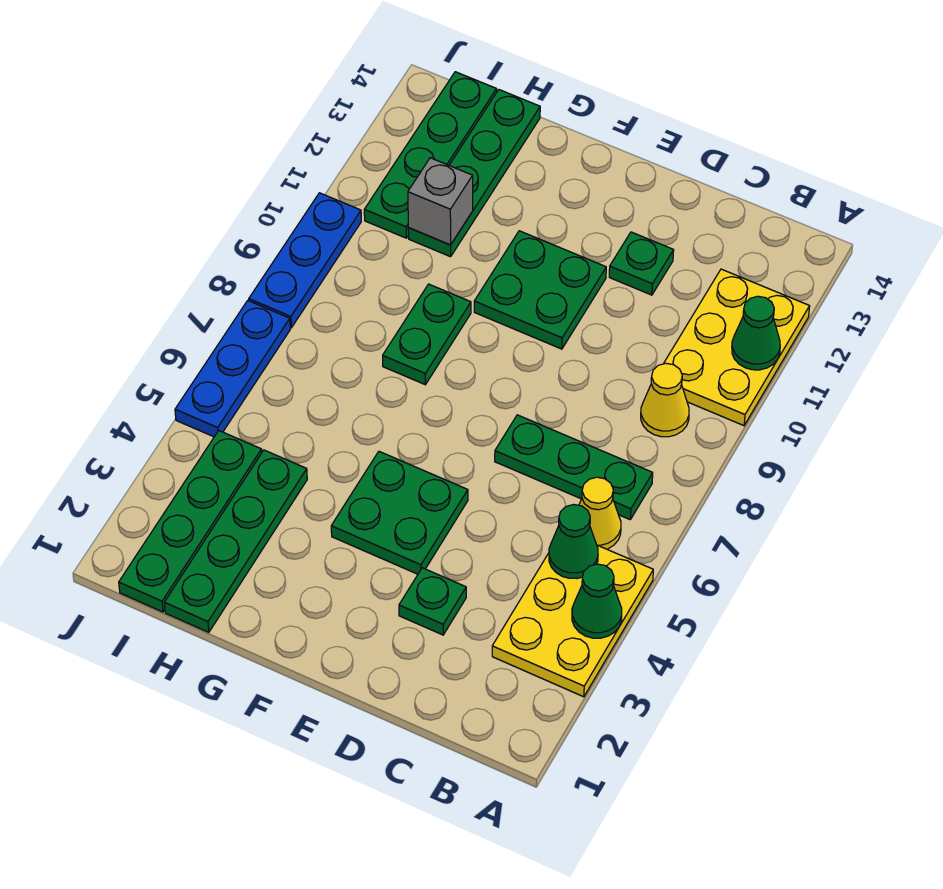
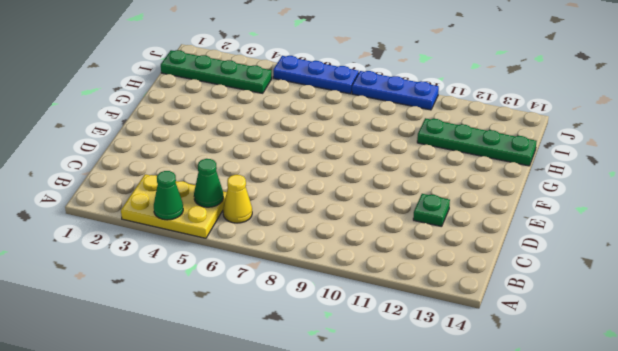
none -> yellow 2x3 plate [664,269,810,426]
none -> green 1x3 plate [495,415,653,519]
none -> yellow 1x1 cone [641,363,689,437]

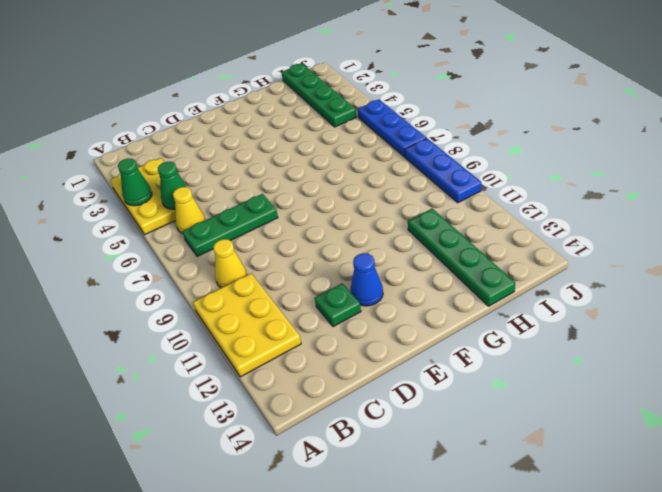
blue 1x1 cone [350,253,383,306] -> none
none -> green 1x1 plate [399,568,466,635]
none -> green 2x2 plate [331,452,468,574]
none -> green 2x2 plate [474,231,606,349]

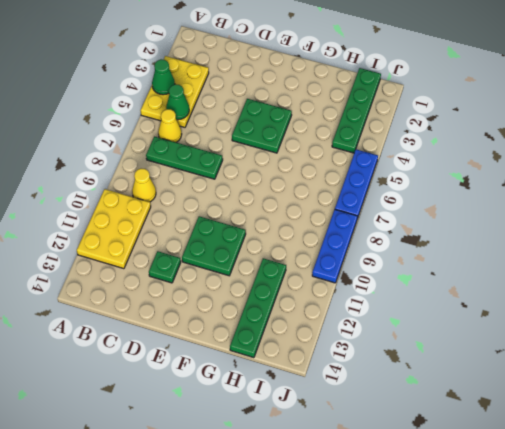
none -> green 1x1 plate [399,568,466,635]
none -> green 1x2 plate [383,284,471,385]
none -> green 1x4 plate [164,450,307,632]

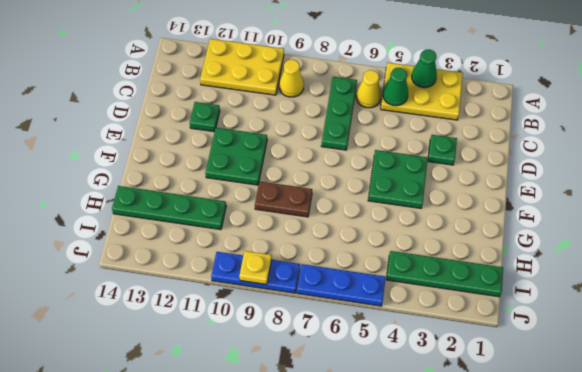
brown 1x2 plate [255,182,312,217] -> green 1x2 plate [383,284,471,385]
yellow 1x1 plate [239,251,272,284] -> none
none -> green 1x4 plate [164,450,307,632]
none -> green 1x4 plate [364,72,497,238]
none -> green 1x1 cone [732,296,780,370]

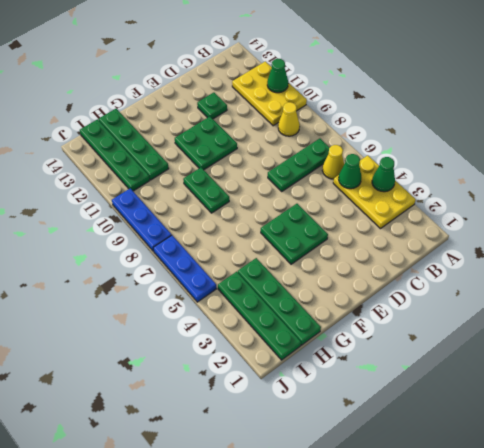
none -> green 1x1 plate [399,568,466,635]
none -> grey 1x1 brick [408,158,473,245]

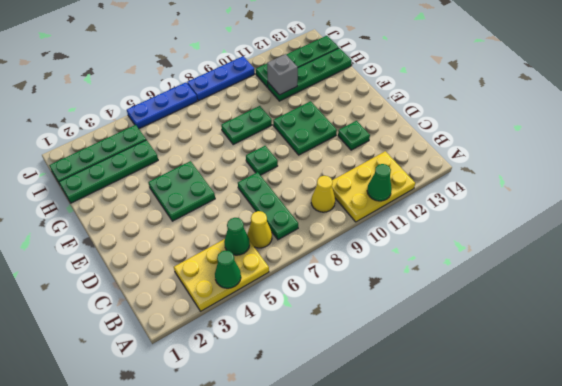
green 1x1 plate [246,146,278,175] -> green 1x1 plate moved to [399,568,466,635]

